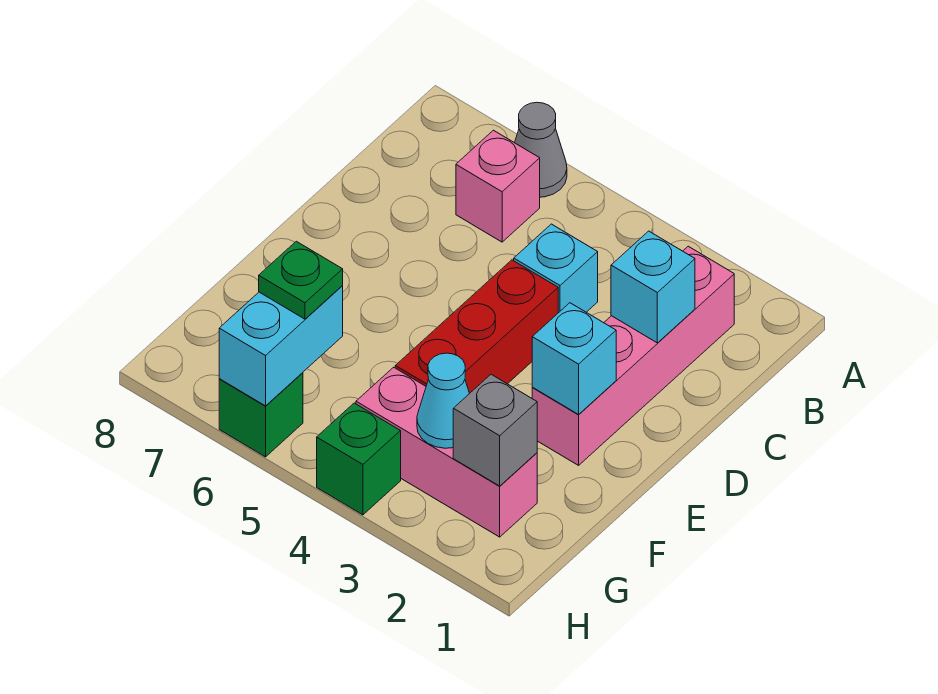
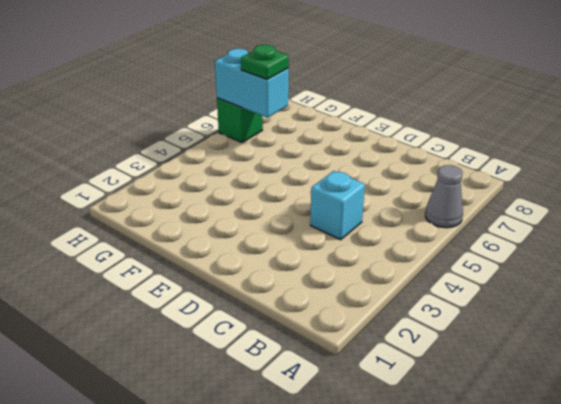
none -> pink 1x4 brick [532,246,734,465]
none -> pink 1x1 brick [456,130,540,242]
none -> red 1x3 brick [395,260,558,393]

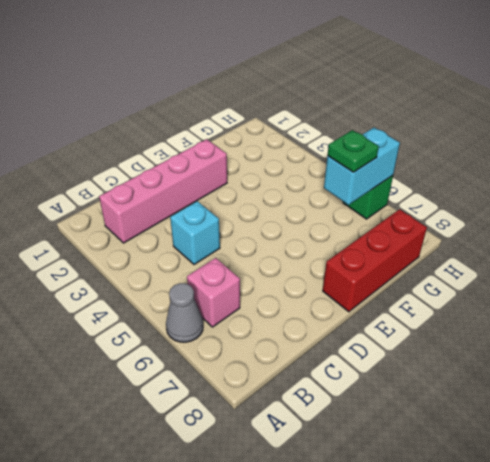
red 1x3 brick [323,209,427,312] -> red 1x3 brick moved to [395,260,558,393]
none -> pink 1x3 brick [356,367,537,537]
none -> green 1x1 brick [317,403,401,515]
none -> cyan 1x1 brick [611,231,695,343]

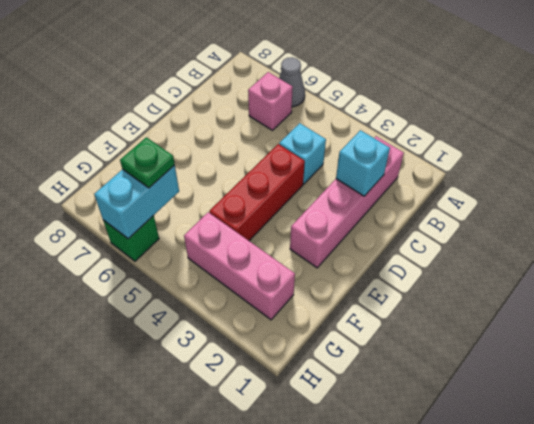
none -> green 1x1 brick [317,403,401,515]
none -> cyan 1x1 brick [532,303,616,414]
none -> grey 1x1 brick [453,374,537,486]

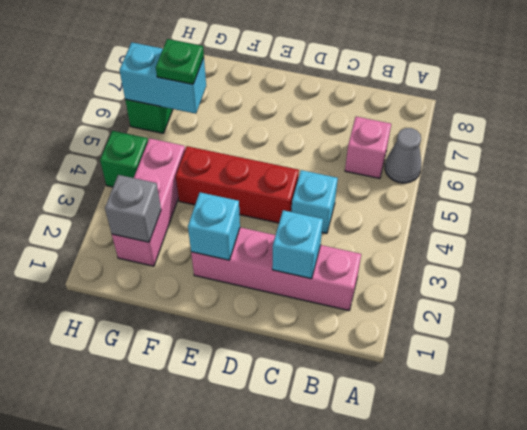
none -> cyan 1x1 cone [417,353,470,448]

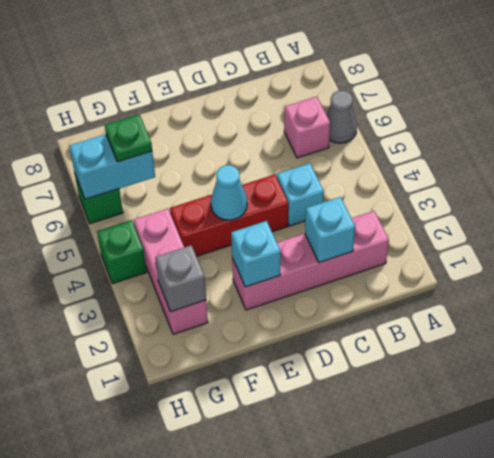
cyan 1x1 cone [211,165,247,220] -> cyan 1x1 cone moved to [417,353,470,448]

